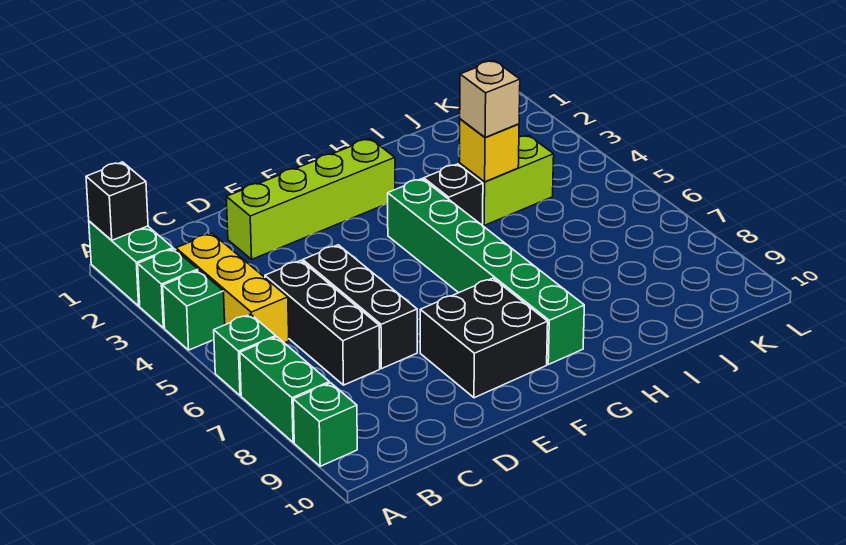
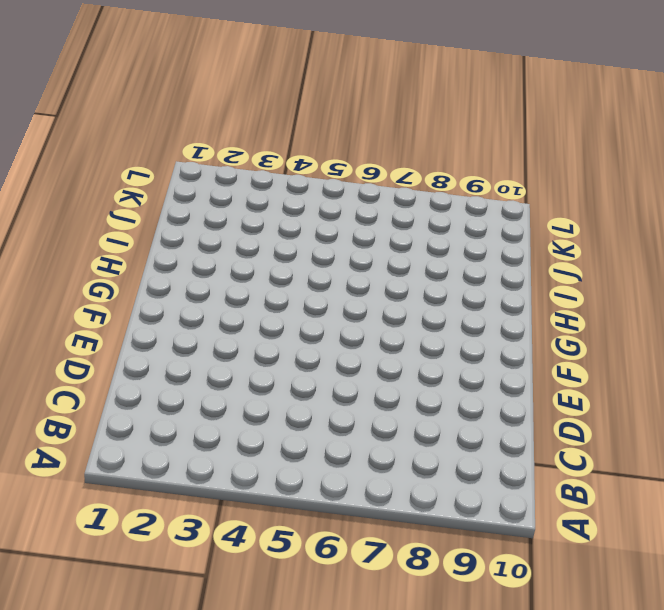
none -> green 1x2 brick [89,221,173,306]
none -> green 1x1 brick [138,249,198,328]
none -> green 1x1 brick [163,270,225,350]

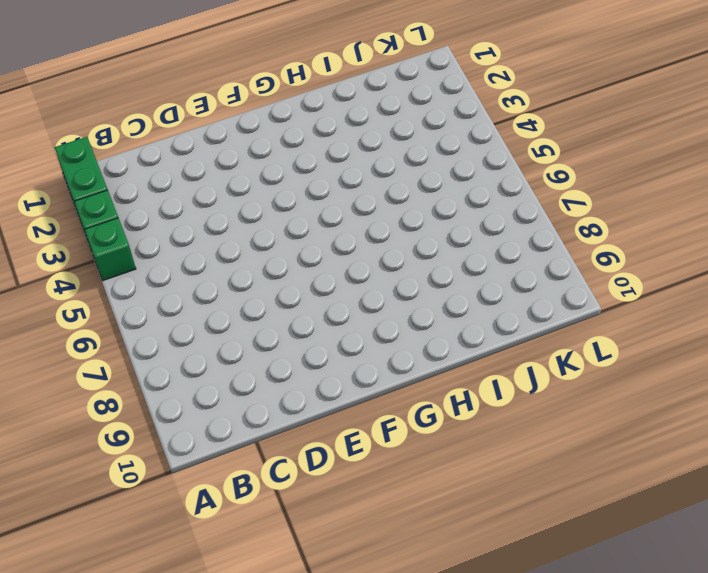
none -> green 1x1 brick [214,314,276,396]
none -> green 1x2 brick [240,337,329,442]
none -> green 1x1 brick [293,383,357,466]

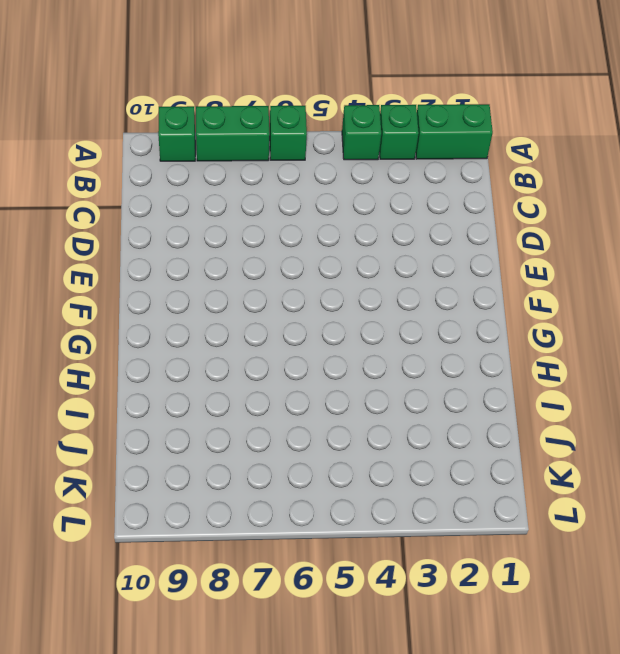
none -> yellow 1x3 brick [176,233,289,343]
none -> black 1x3 brick [265,260,380,385]
none -> lime 1x4 brick [226,139,395,259]

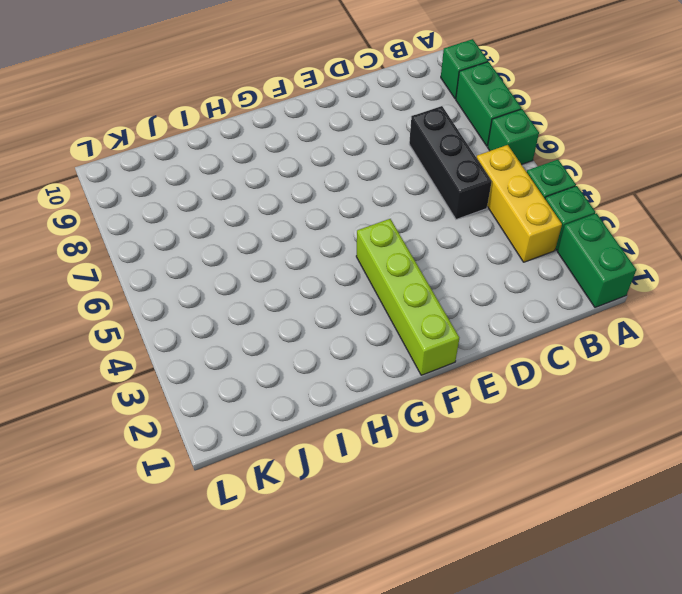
lime 1x4 brick [356,219,459,375] -> lime 1x4 brick turned to [226,139,395,259]
none -> black 1x3 brick [303,245,417,369]
none -> black 2x2 brick [420,278,548,398]
none -> green 1x6 brick [388,179,584,365]

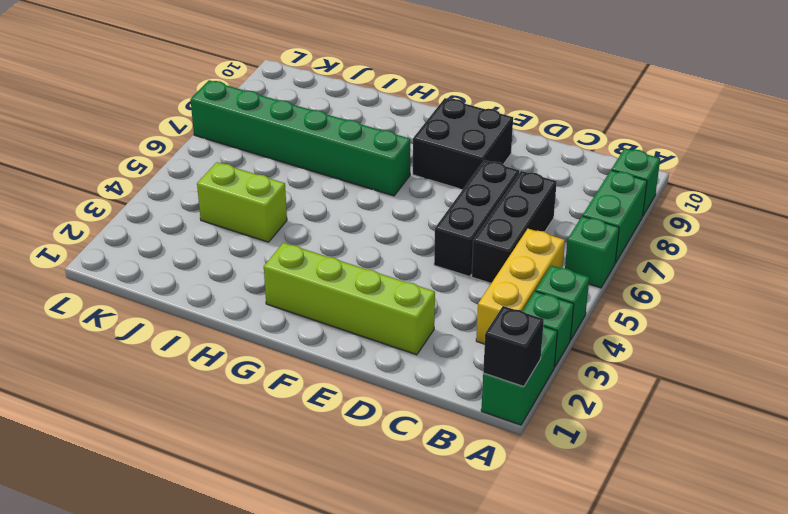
green 1x6 brick [190,80,410,196] -> green 1x6 brick turned to [388,179,584,365]
none -> black 1x1 brick [424,164,483,225]
none -> yellow 1x1 brick [459,119,519,182]
none -> tan 1x1 brick [460,61,520,137]

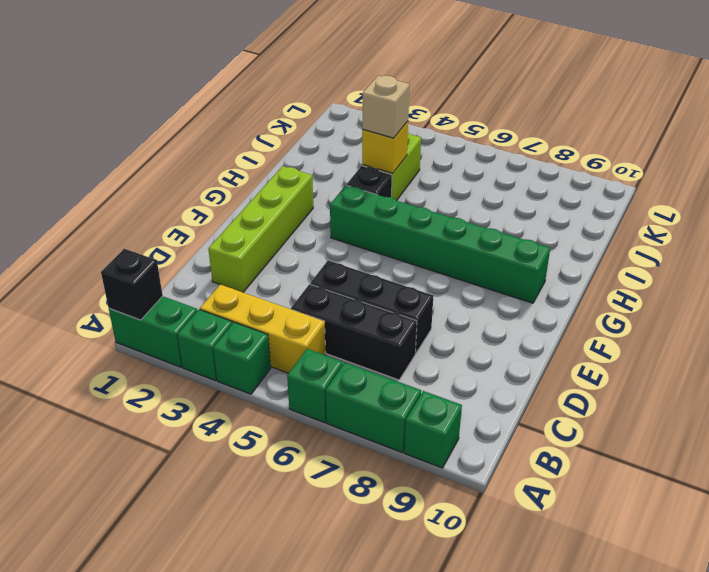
none -> black 2x2 brick [420,278,548,398]

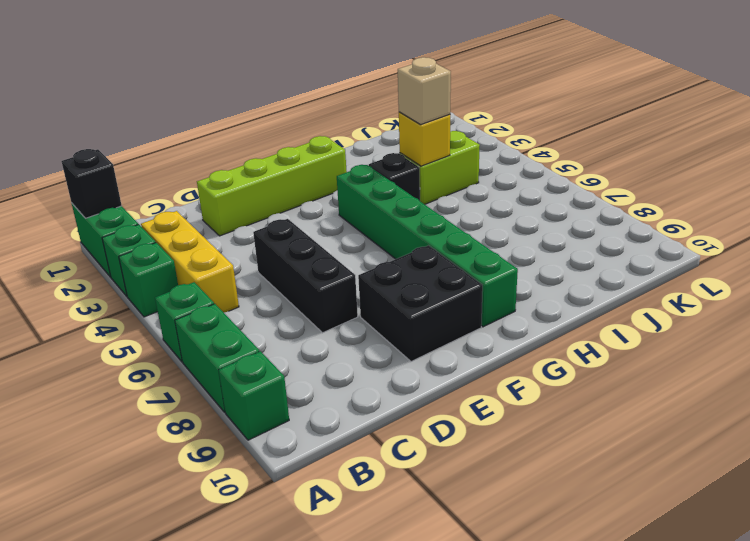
none -> black 1x3 brick [265,260,380,385]

